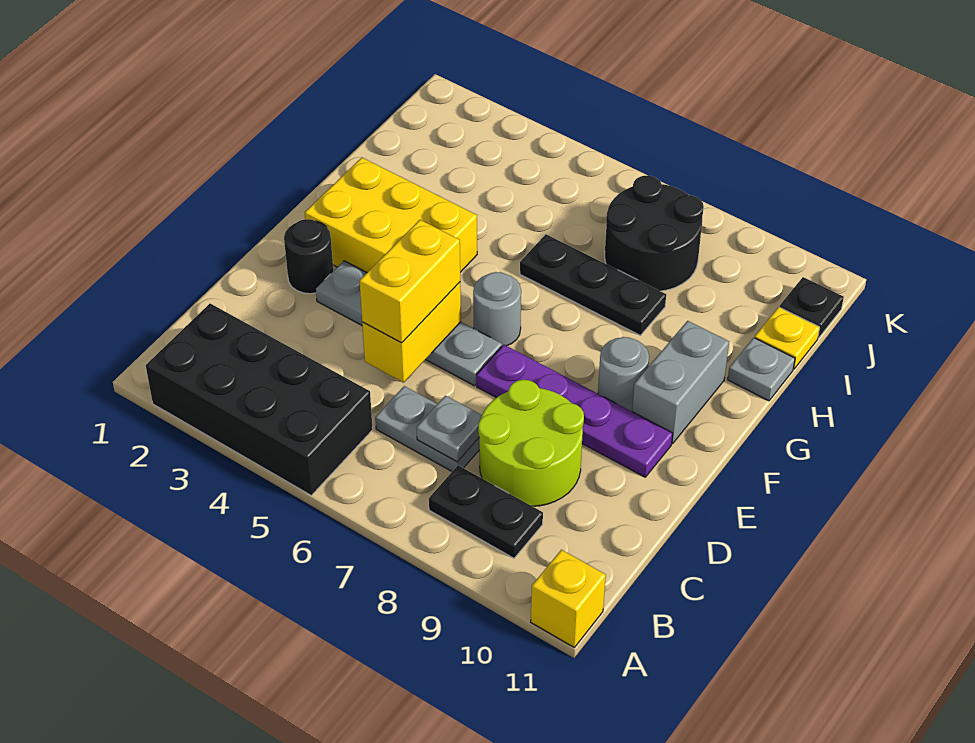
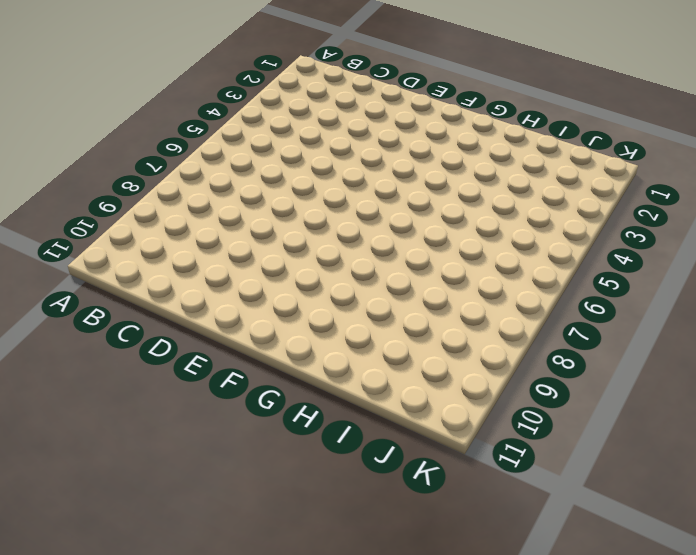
none -> black 2x4 brick [146,304,373,495]
none -> yellow 1x1 brick [531,550,606,647]
none -> black 1x2 plate [429,465,543,558]

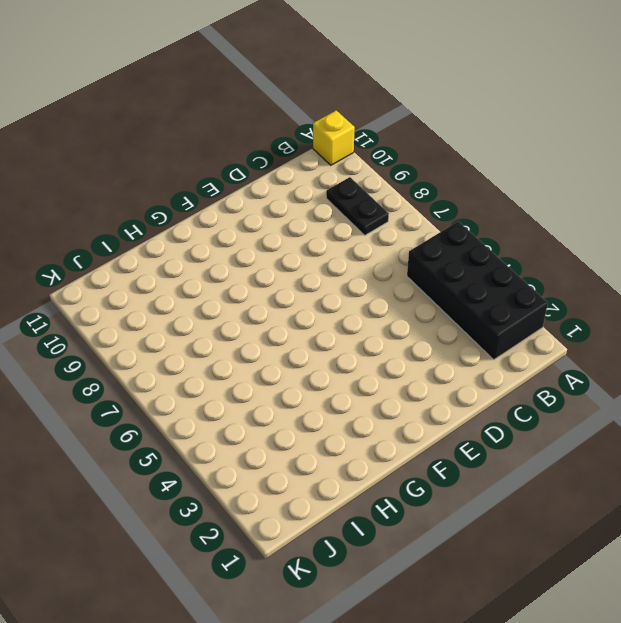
none -> grey 1x2 plate [375,386,479,471]
none -> lime 2x2 round brick [478,380,584,506]
none -> black 1x1 round brick [284,219,333,294]

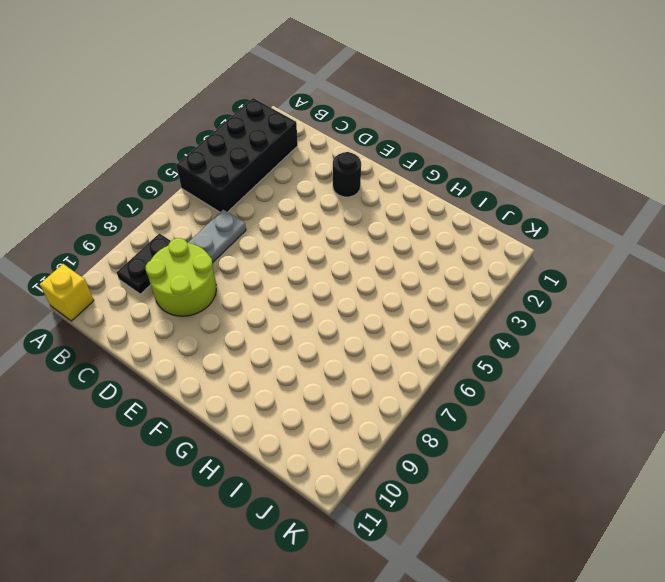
none -> grey 1x4 plate [316,261,502,386]
none -> purple 1x4 plate [477,345,673,477]
none -> yellow 2x3 brick [305,158,477,272]

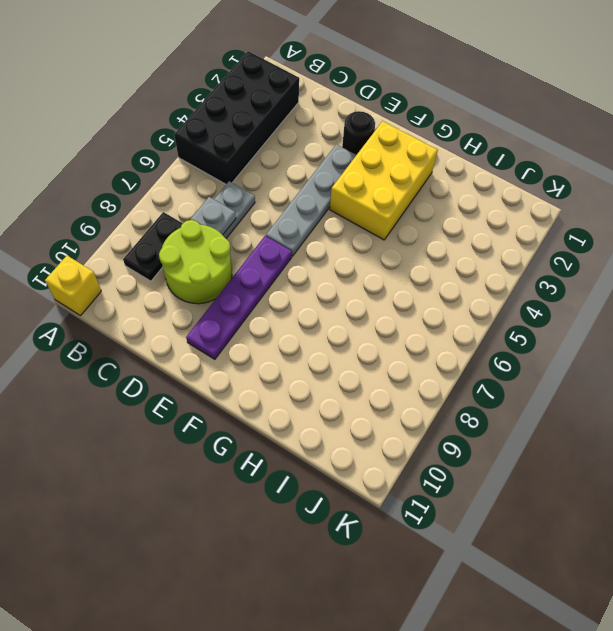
none -> grey 1x1 round brick [473,272,521,346]
none -> grey 1x1 round brick [598,337,649,411]
none -> grey 1x2 brick [632,321,729,444]

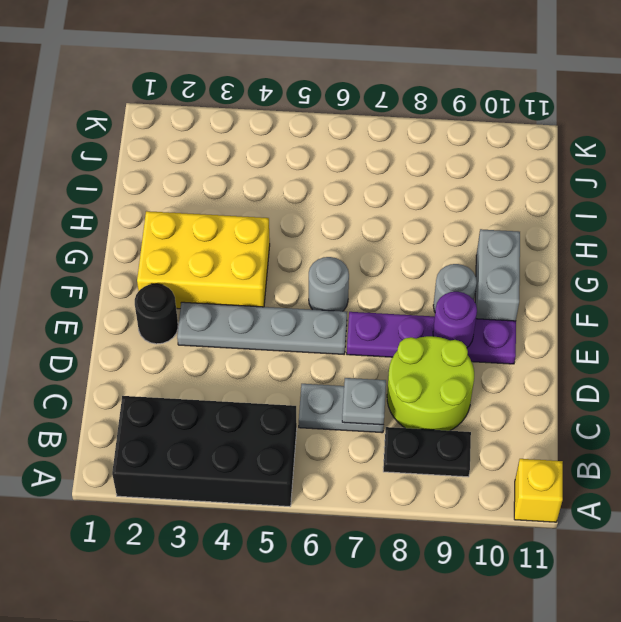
purple 1x1 round brick [433,292,477,347] -> none
none -> black 1x3 plate [520,234,666,335]
none -> grey 1x1 plate [728,338,795,401]
none -> black 2x2 round brick [605,176,704,291]

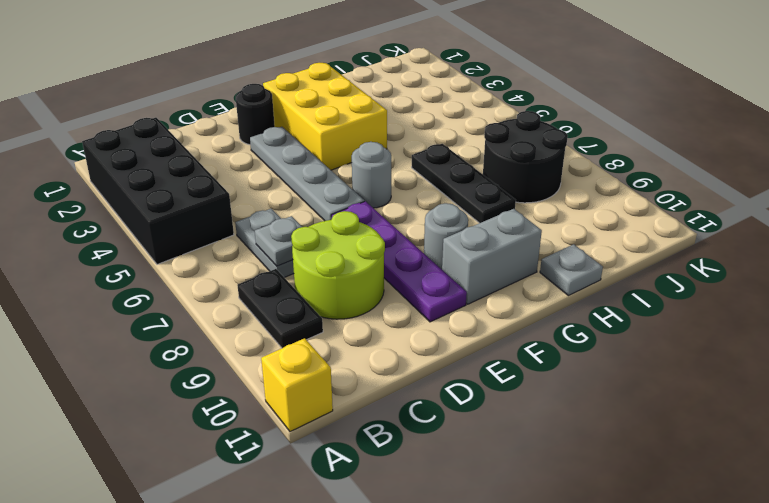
none -> yellow 1x1 plate [755,307,820,369]
none -> black 1x1 plate [780,277,844,338]
none -> yellow 1x2 brick [362,282,461,383]

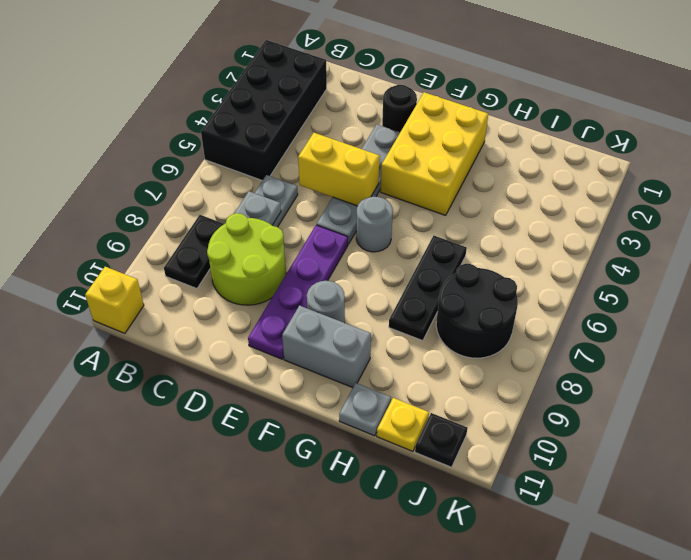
none -> yellow 1x2 brick [360,220,460,343]

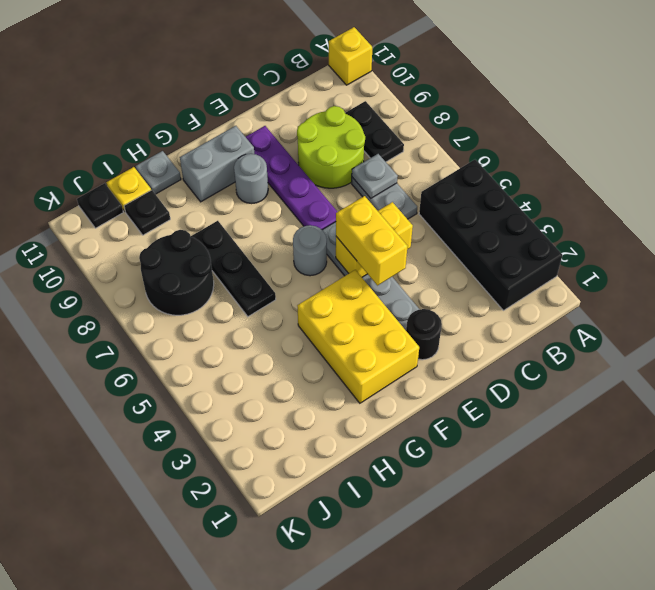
yellow 1x2 brick [336,196,407,285] -> yellow 1x2 brick turned to [360,220,460,343]
black 1x1 plate [124,190,170,235] -> none

